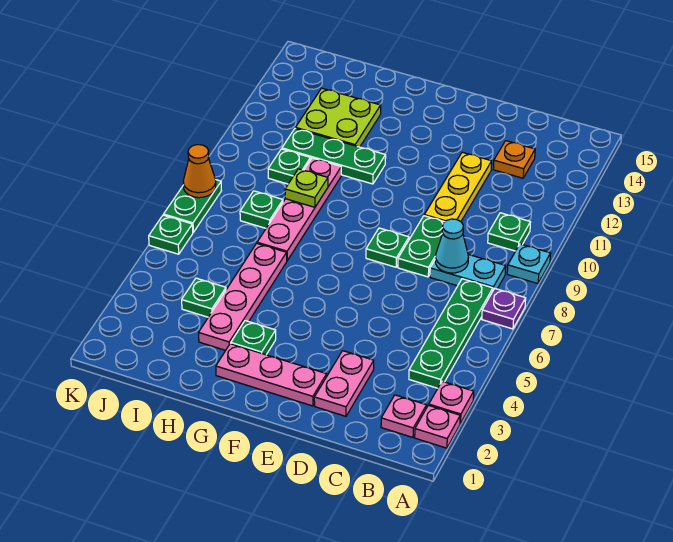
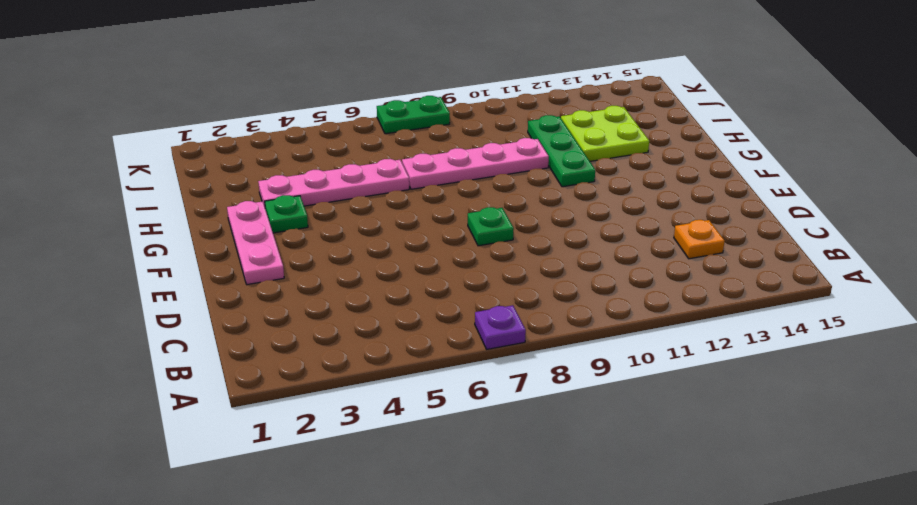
none -> pink 1x1 plate [415,405,460,448]
none -> pink 1x1 plate [429,381,474,424]
none -> cyan 1x1 plate [507,244,551,283]

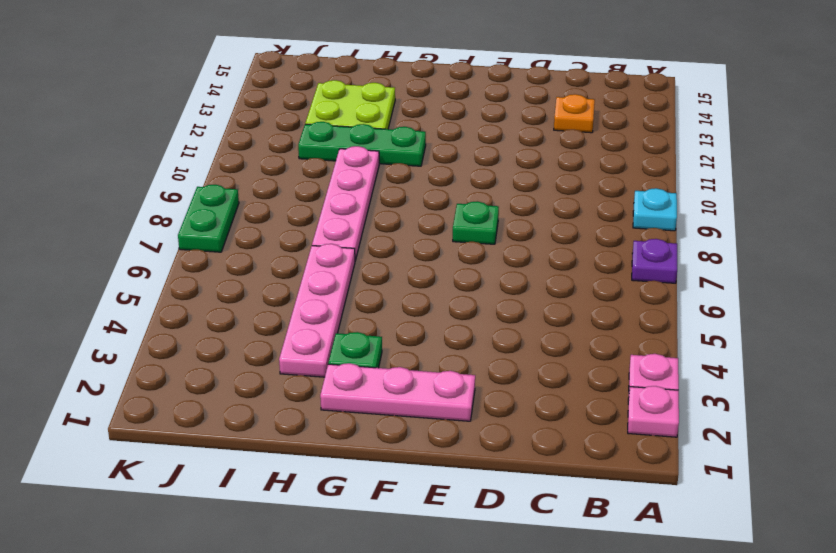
none -> pink 1x1 plate [381,395,427,437]
none -> green 1x4 plate [409,279,493,388]
none -> cyan 1x2 plate [430,254,506,290]

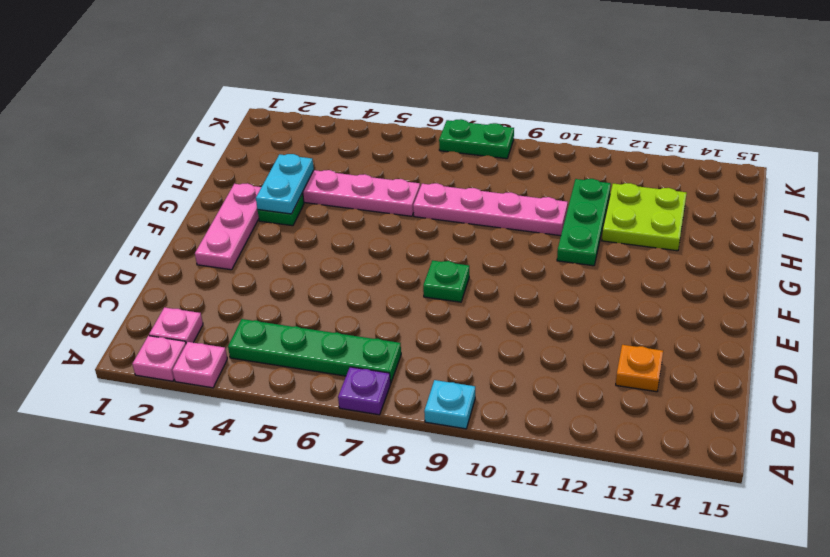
cyan 1x2 plate [256,154,314,214] -> cyan 1x2 plate moved to [430,254,506,290]
none -> green 1x1 plate [488,213,531,251]
none -> pink 1x2 plate [314,351,374,416]
none -> green 1x2 plate [398,216,444,277]

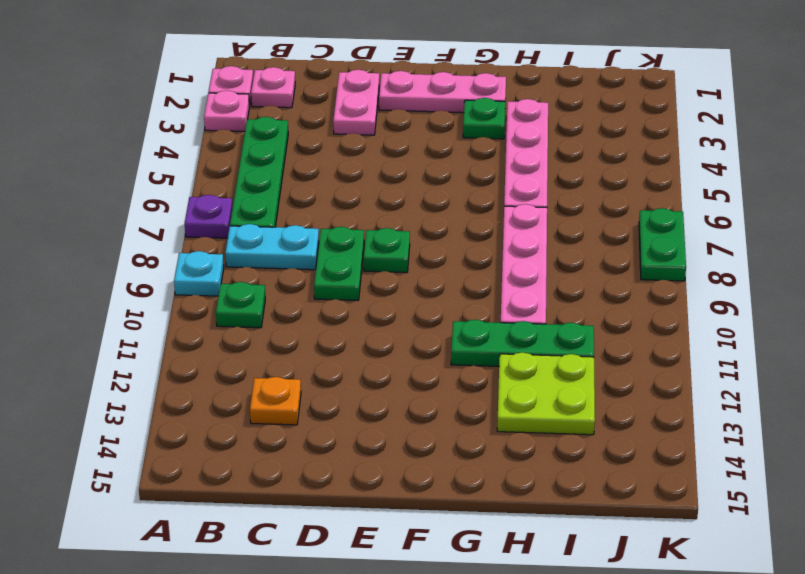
none -> yellow 1x3 plate [424,152,492,222]
none -> green 1x1 plate [182,278,226,317]
none -> green 1x1 plate [240,191,283,228]

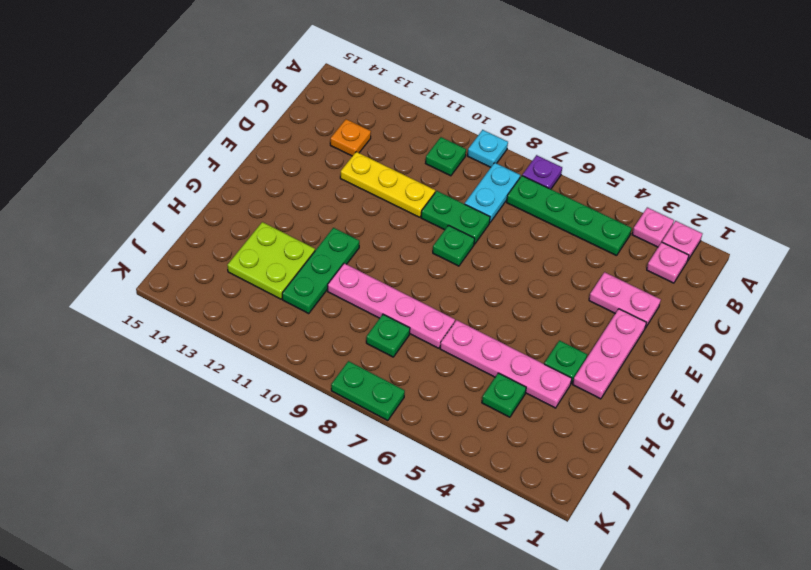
none -> green 1x1 plate [268,149,311,184]
none -> green 1x1 plate [149,215,193,254]
none -> cyan 1x1 cone [435,219,468,273]

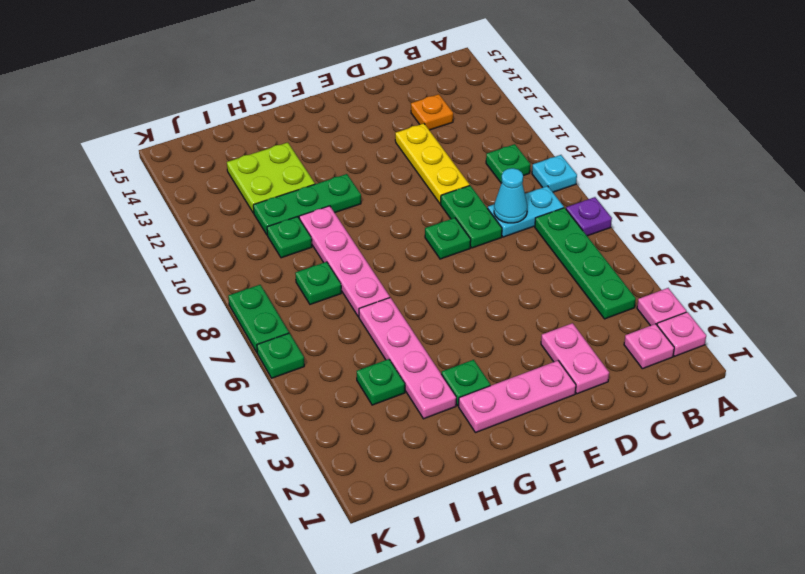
none -> lime 1x1 plate [285,169,328,207]
none -> orange 1x1 cone [183,145,216,198]

